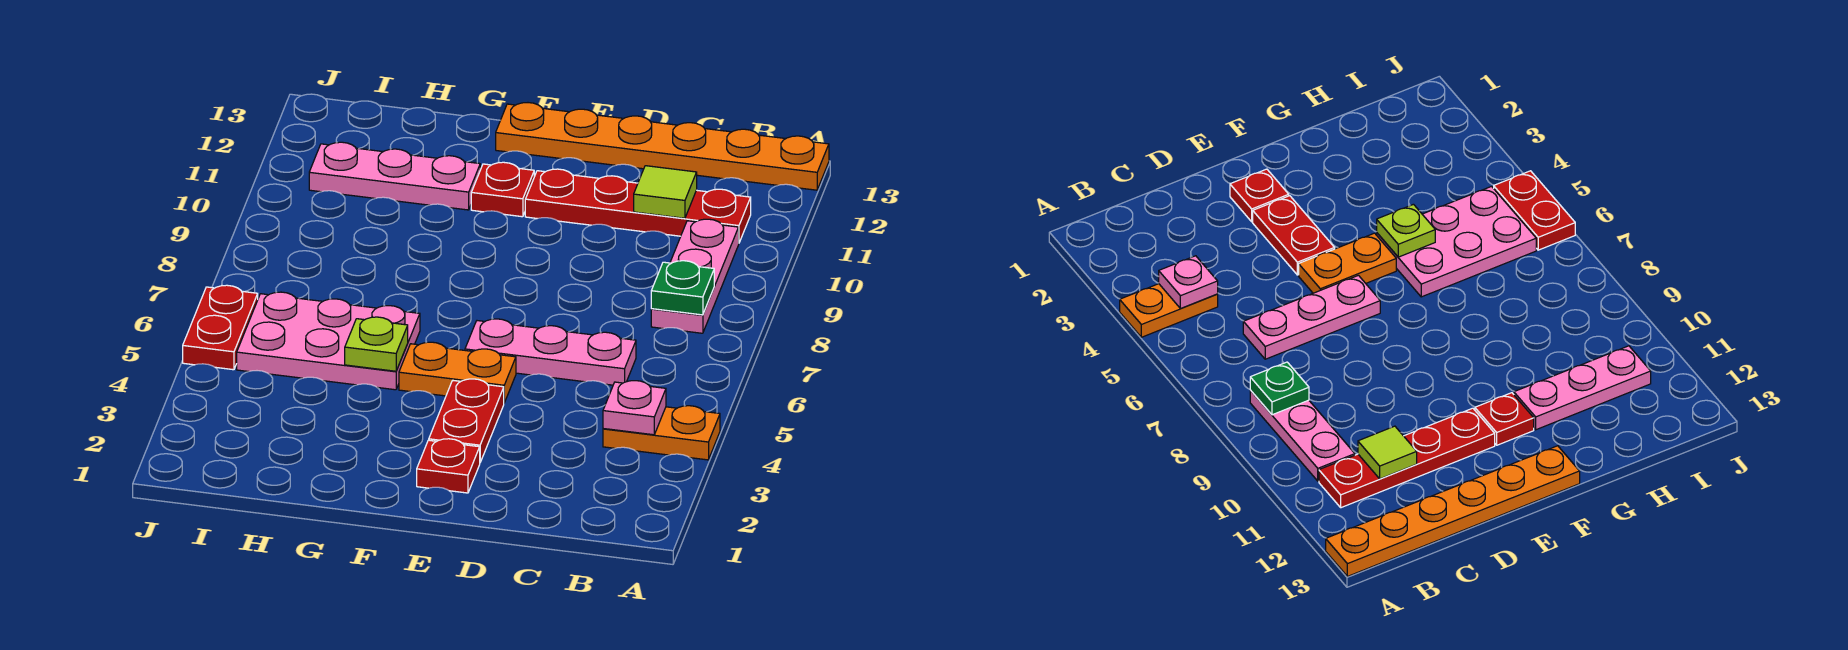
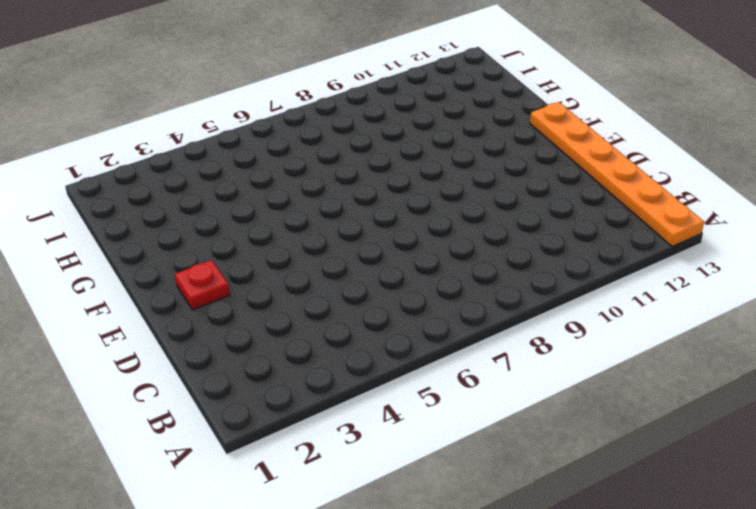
none -> orange 1x2 plate [603,406,720,460]
none -> pink 1x3 plate [651,219,739,333]
none -> red 1x4 plate [525,169,751,243]

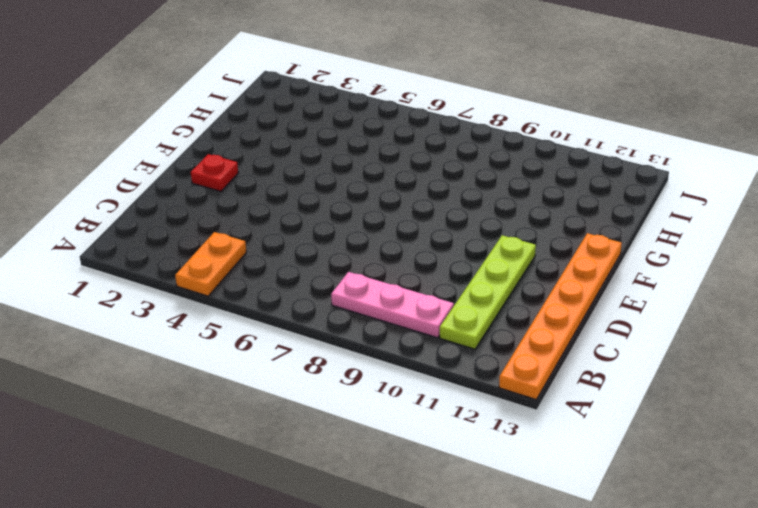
lime 1x4 plate [440,235,536,349] -> red 1x4 plate [525,169,751,243]
none -> pink 1x3 plate [465,319,636,385]
none -> red 1x2 plate [429,379,504,462]
none -> orange 1x2 plate [399,342,516,403]

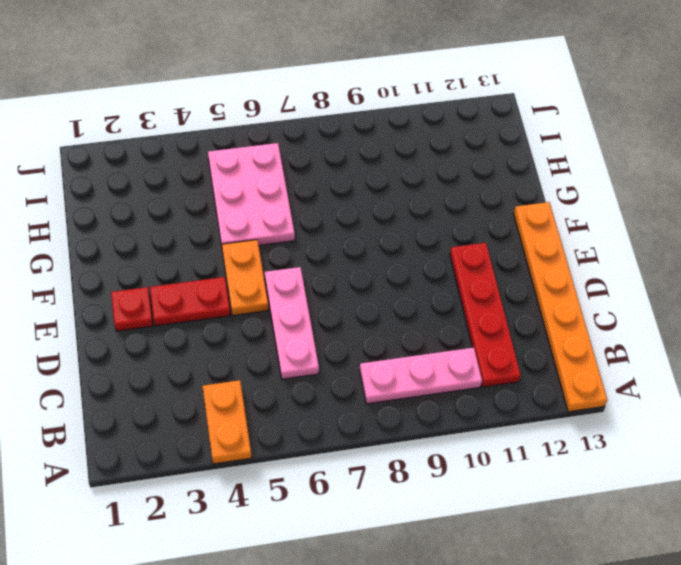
none -> red 1x1 plate [471,162,534,217]
none -> pink 1x3 plate [309,142,480,210]
none -> red 1x2 plate [183,285,258,370]

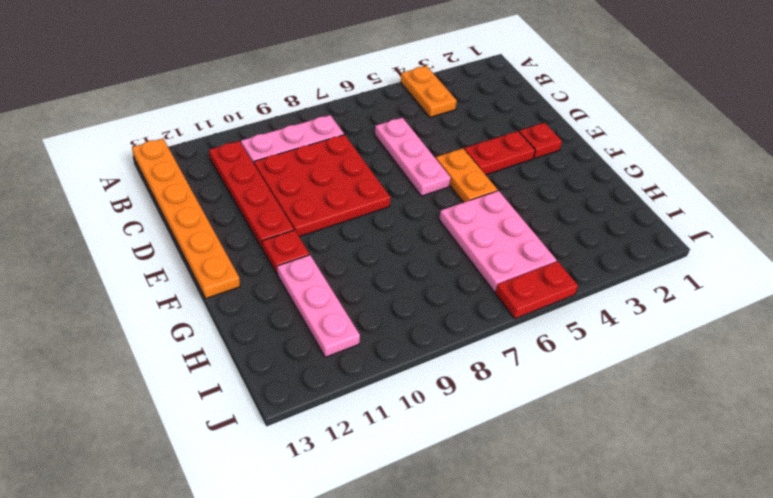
red 3x3 plate [254,135,391,237] -> none
none -> pink 1x1 plate [603,381,666,435]
none -> green 1x1 plate [651,261,714,315]
none -> lime 1x1 tile [634,166,697,218]

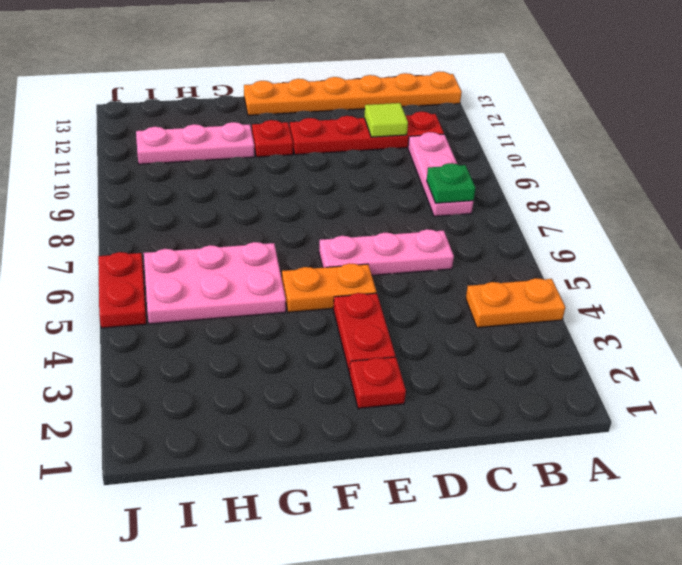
none -> pink 1x1 plate [603,381,666,435]
none -> lime 1x1 plate [345,317,408,371]

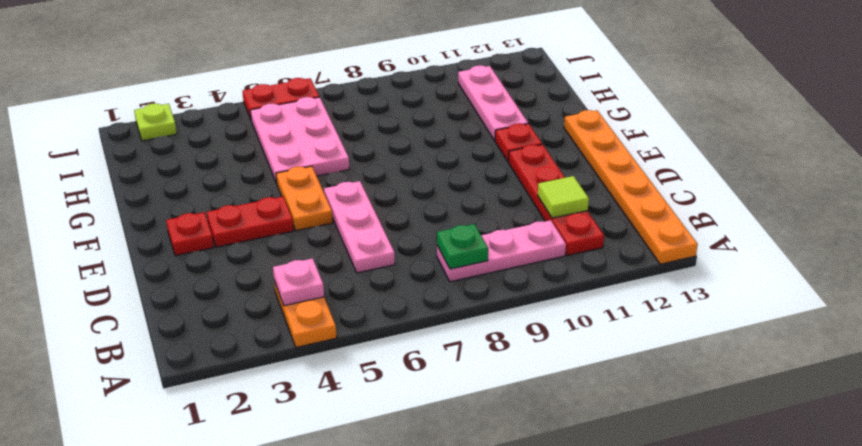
lime 1x1 plate [134,104,177,141] -> lime 1x1 plate moved to [345,317,408,371]

